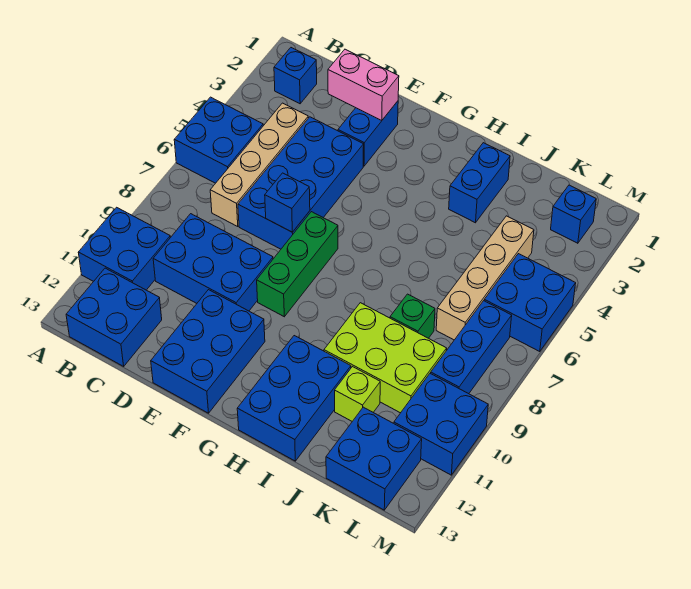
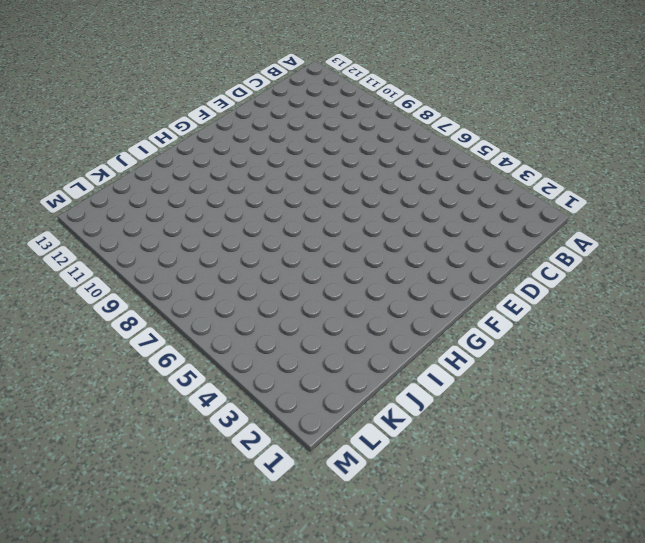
none -> blue 2x2 brick [174,97,263,183]
none -> blue 2x2 brick [78,207,170,290]
none -> blue 1x1 brick [274,48,317,104]

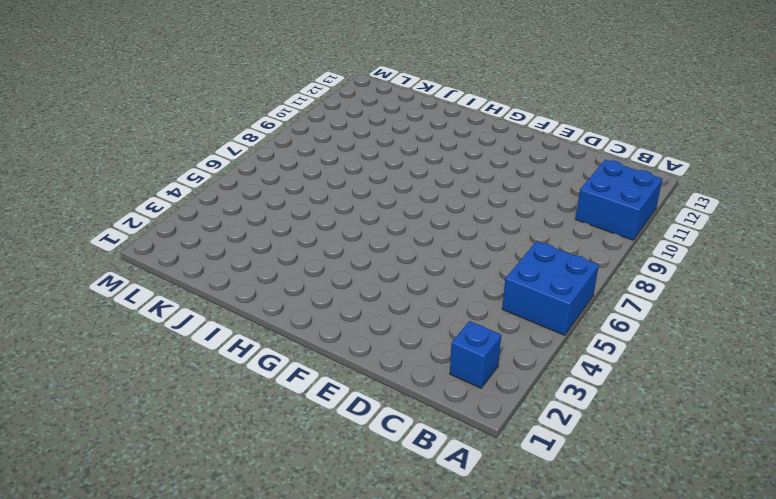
none -> blue 2x2 brick [66,268,162,366]
none -> tan 1x4 brick [210,103,308,227]
none -> blue 2x3 brick [153,214,273,311]

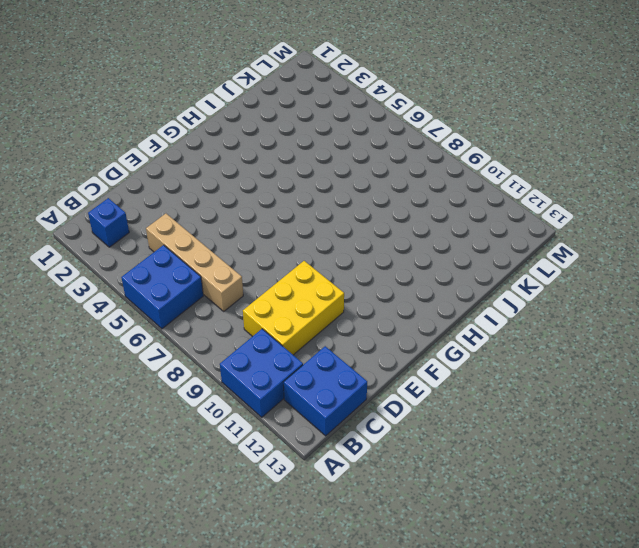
yellow 2x3 brick [243,261,344,355] -> blue 2x3 brick [153,214,273,311]
none -> blue 2x4 brick [238,117,364,249]
none -> blue 1x2 brick [338,101,398,166]
none -> blue 2x3 brick [151,290,265,413]

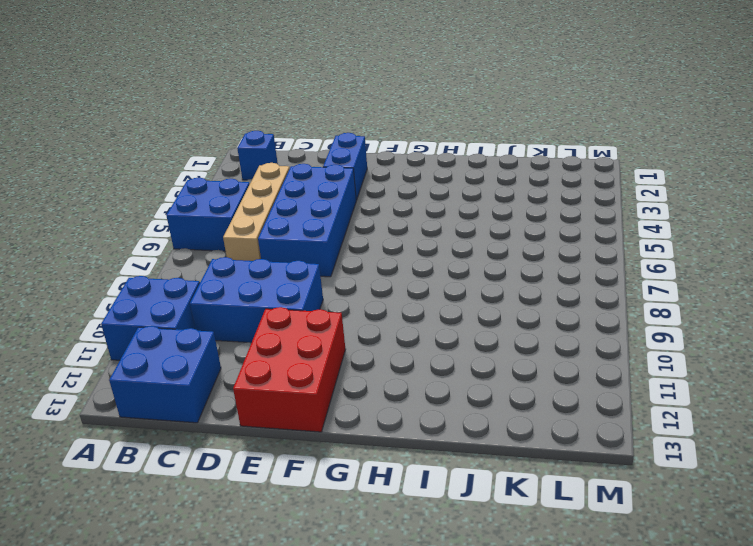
red 2x3 brick [233,307,346,432] -> blue 2x3 brick [151,290,265,413]
none -> green 1x3 brick [257,212,338,317]
none -> blue 2x3 brick [237,336,351,461]
none -> blue 1x2 brick [449,143,510,223]

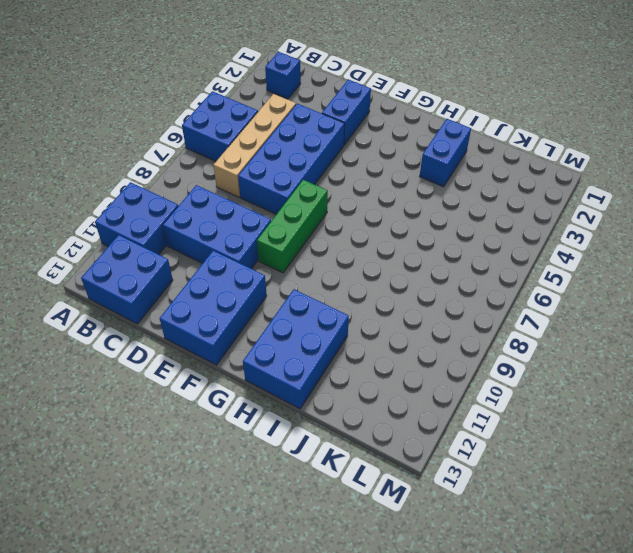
none -> lime 2x3 brick [324,303,447,413]
none -> green 1x1 brick [390,294,435,338]
none -> lime 1x1 brick [335,367,380,421]

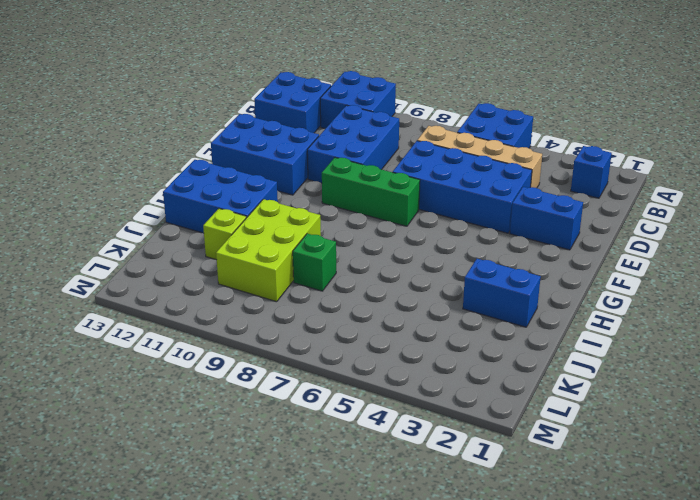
none -> tan 1x4 brick [436,216,534,340]
none -> blue 2x2 brick [326,407,422,510]
none -> blue 1x1 brick [551,185,596,243]

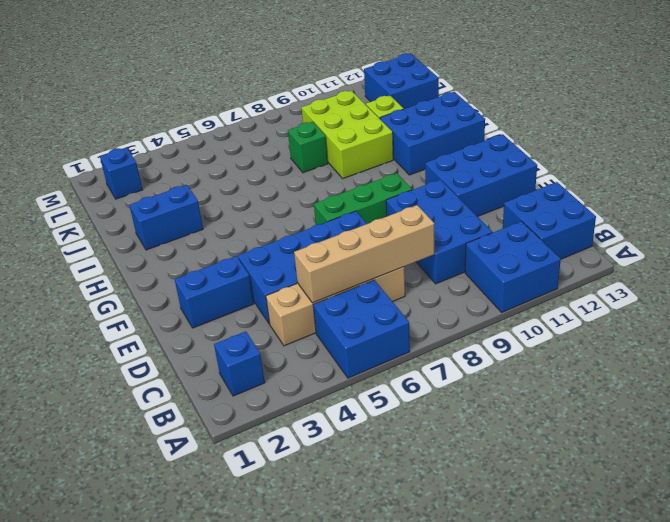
tan 1x4 brick [294,205,434,303] -> tan 1x4 brick moved to [436,216,534,340]
none -> blue 2x2 brick [484,254,576,352]
none -> blue 1x3 brick [431,301,512,394]
none -> blue 2x2 brick [394,373,488,475]

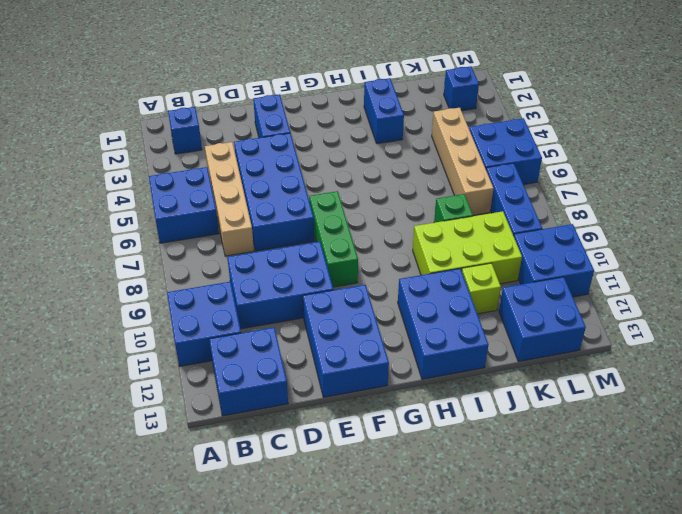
none -> pink 1x2 brick [328,49,399,120]
none -> blue 1x1 brick [265,173,310,232]

